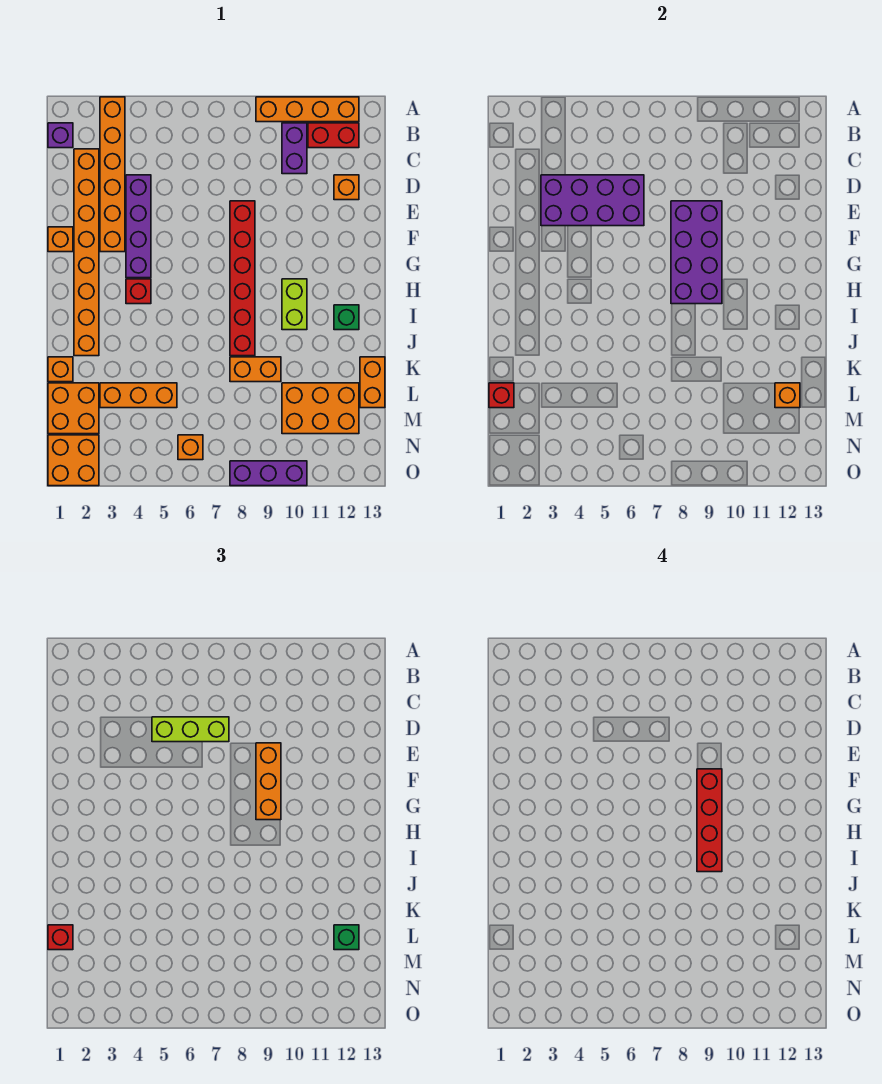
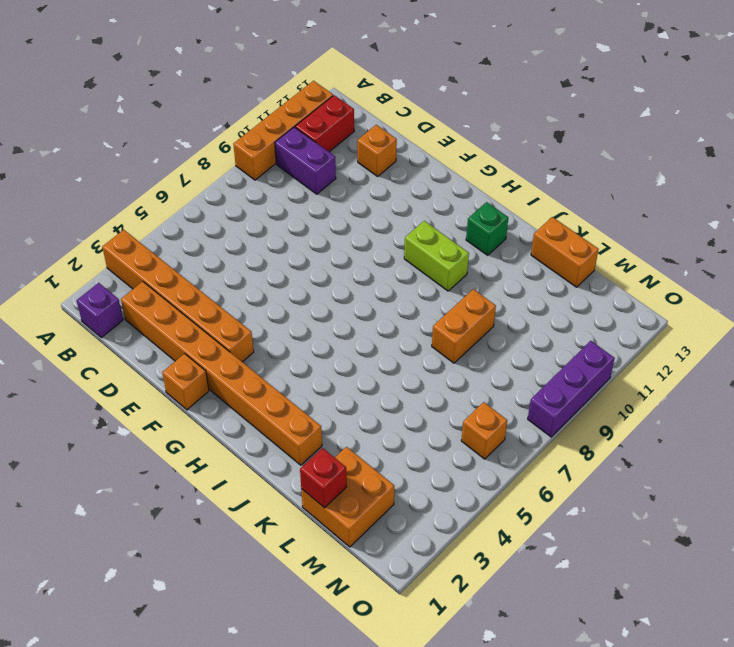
none -> purple 1x4 brick [126,175,151,278]
none -> red 1x6 brick [230,201,255,356]
none -> red 1x1 brick [126,279,151,304]
none -> orange 1x1 brick [48,357,73,382]

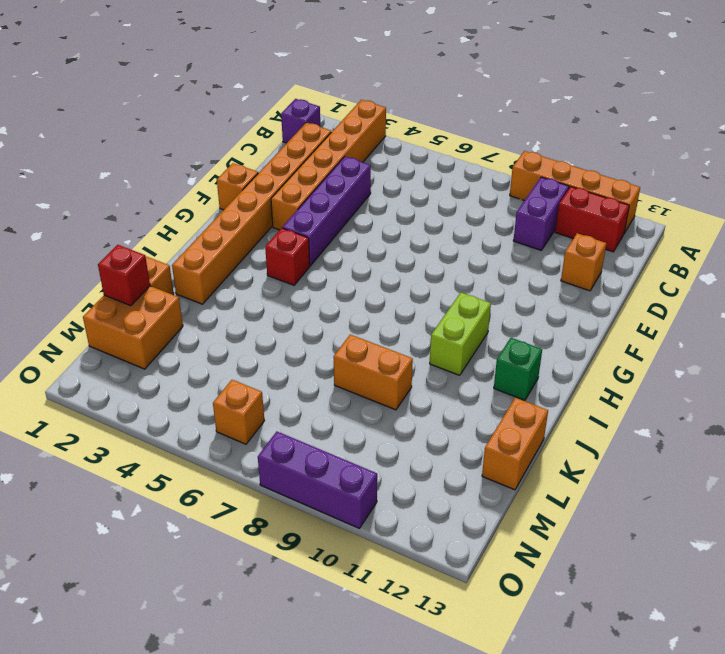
none -> red 1x6 brick [230,201,255,356]
none -> orange 1x3 brick [100,383,177,408]
none -> orange 2x3 brick [282,383,359,434]
none -> orange 2x2 brick [48,435,99,486]

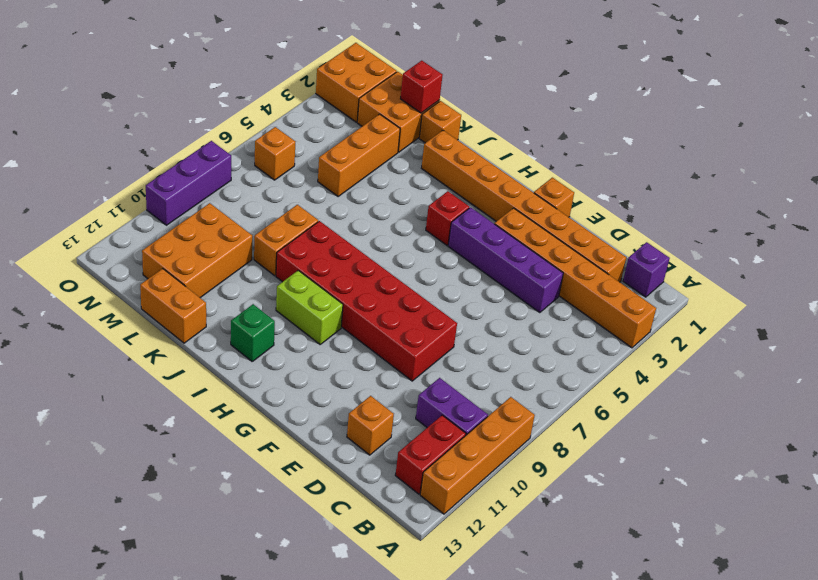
red 2x6 brick [276,221,457,381] -> red 1x6 brick [230,201,255,356]
none -> purple 2x4 brick [541,175,644,226]
none -> purple 2x4 brick [671,201,722,304]
none -> orange 1x1 brick [775,383,800,408]
none -> lime 1x3 brick [152,717,229,742]

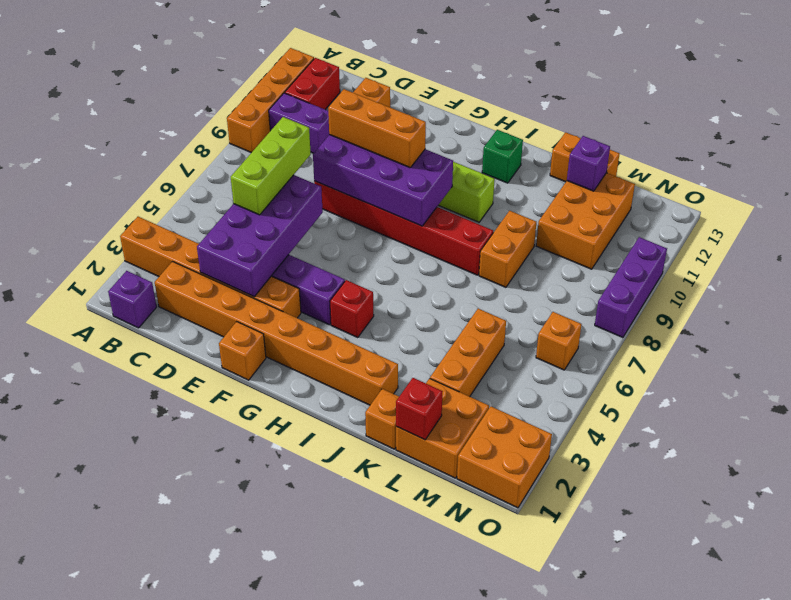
purple 1x1 brick [567,136,610,191] -> orange 1x1 brick [775,383,800,408]
none -> red 1x1 brick [48,925,73,950]
none -> green 1x1 brick [334,925,359,950]
none -> red 1x4 brick [697,769,722,872]

